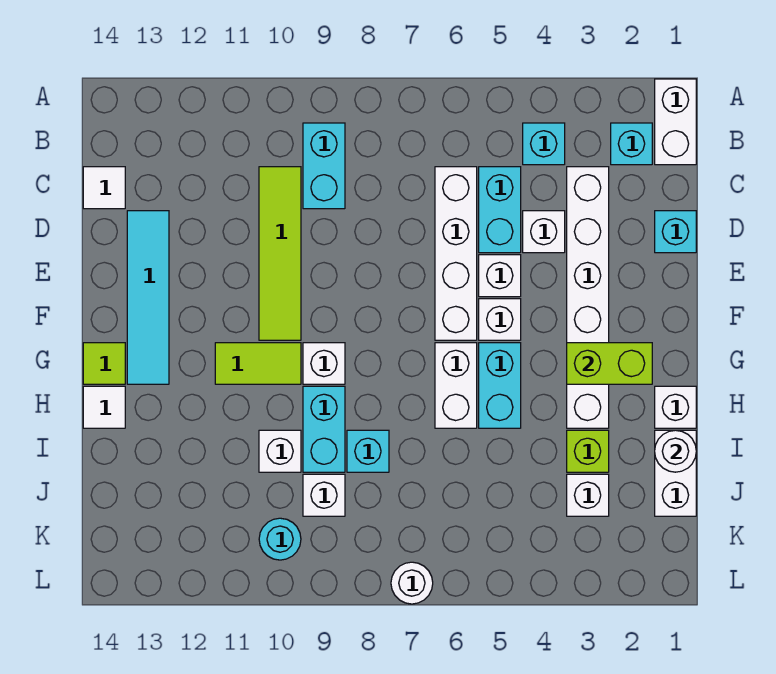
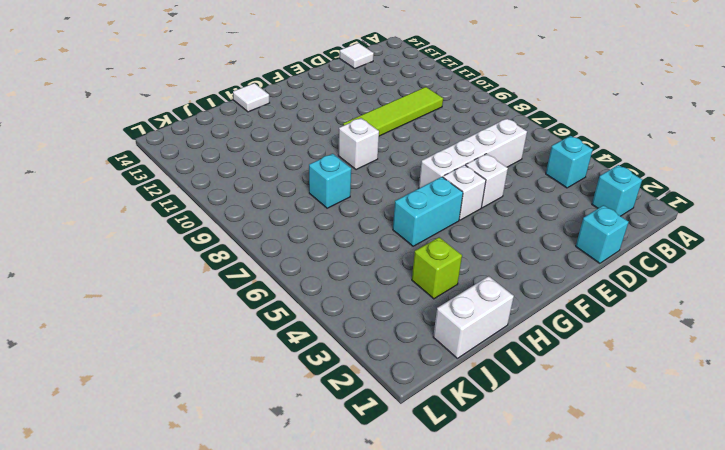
none -> white 1x2 brick [655,79,696,165]
none -> cyan 1x2 brick [303,123,345,209]
none -> white 1x6 brick [567,167,609,428]
none -> cyan 1x2 brick [479,167,521,253]

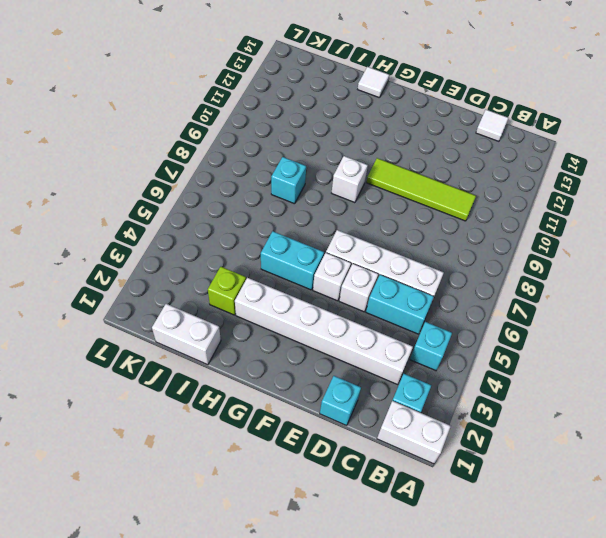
none -> cyan 1x2 brick [303,123,345,209]
none -> white 1x1 brick [523,211,565,253]
none -> cyan 1x4 tile [127,211,169,384]
none -> white 1x2 brick [435,343,477,428]

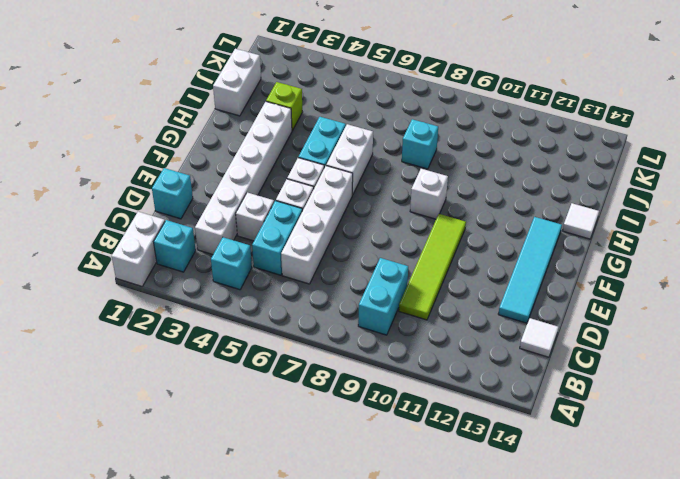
none -> lime 1x2 tile [215,343,301,384]
none -> lime 1x1 tile [83,343,125,384]
none -> white 1x1 brick [655,386,696,428]
none -> cyan 1x2 brick [303,386,345,472]

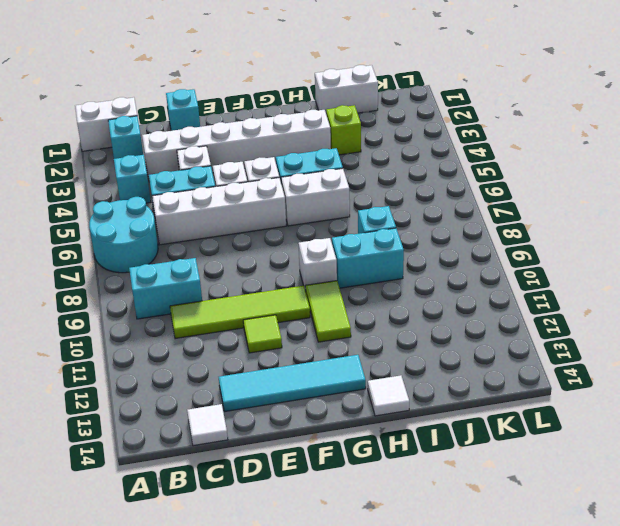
cyan 2x2 round brick [89,197,158,273] -> none
lime 1x1 tile [243,315,282,353] -> lime 1x1 tile moved to [83,343,125,384]
none -> white 1x1 brick [655,386,696,428]
none -> white 1x1 brick [259,430,301,472]
none -> white 1x1 brick [567,474,609,516]
none -> white 1x1 brick [303,474,345,516]

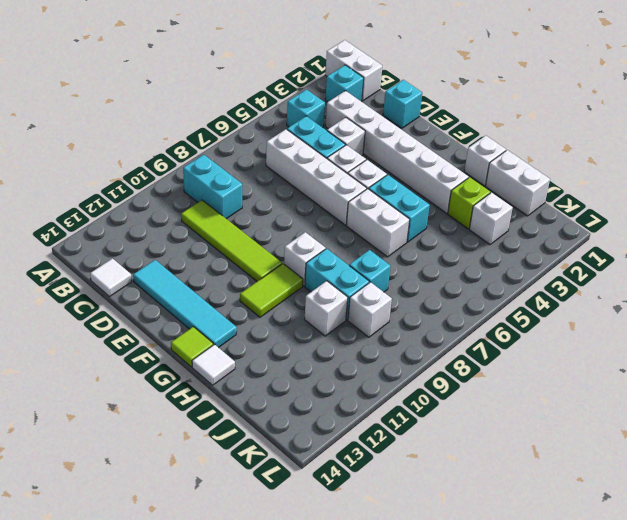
none -> cyan 1x1 round brick [259,518,301,560]
none -> white 1x1 round brick [391,562,433,604]
none -> lime 1x2 brick [567,343,652,384]
none -> white 1x1 round brick [655,430,696,472]

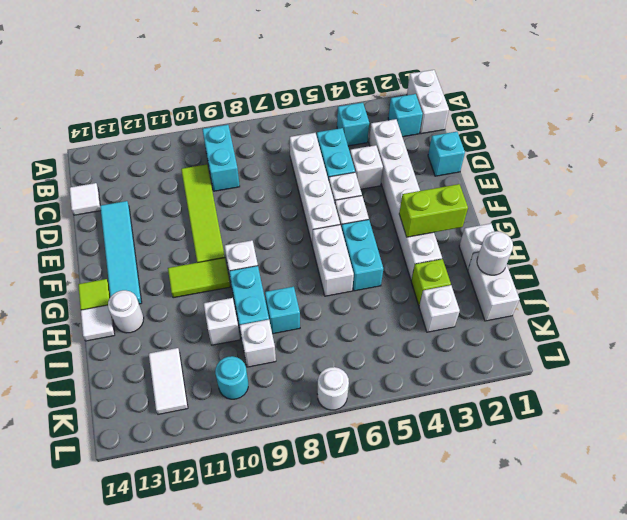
white 1x1 round brick [108,290,144,333] -> none
white 1x2 tile [149,348,188,414] -> none

